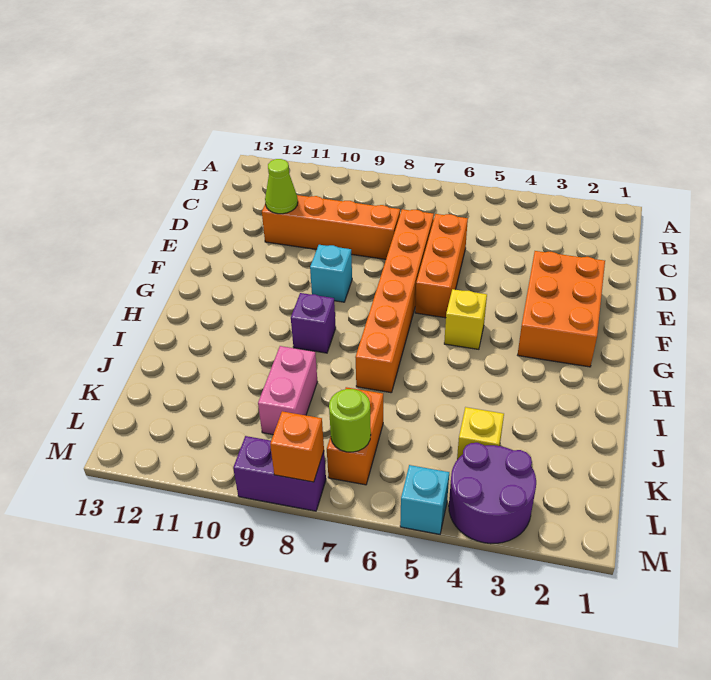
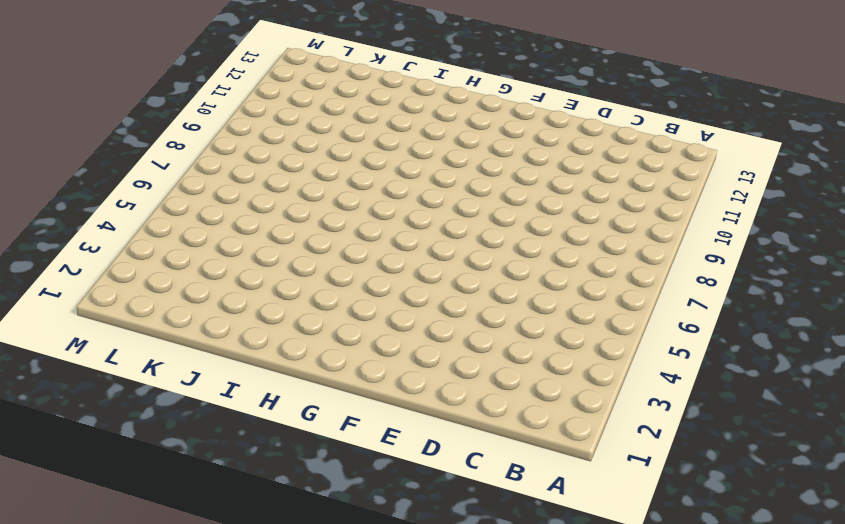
none -> orange 1x3 brick [415,214,468,318]
none -> orange 1x6 brick [355,209,434,393]
none -> orange 1x4 brick [262,195,400,259]

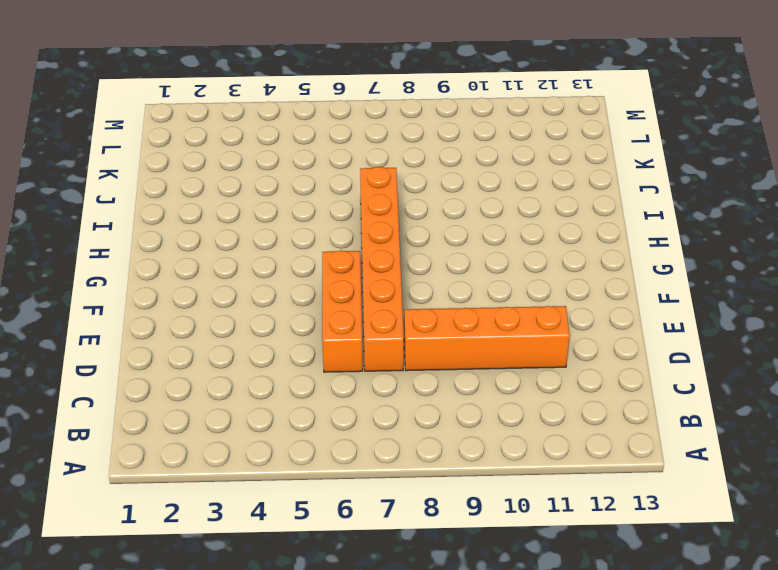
none -> orange 2x3 brick [518,251,605,367]
none -> cyan 1x1 brick [310,245,352,302]
none -> yellow 1x1 brick [444,289,487,349]

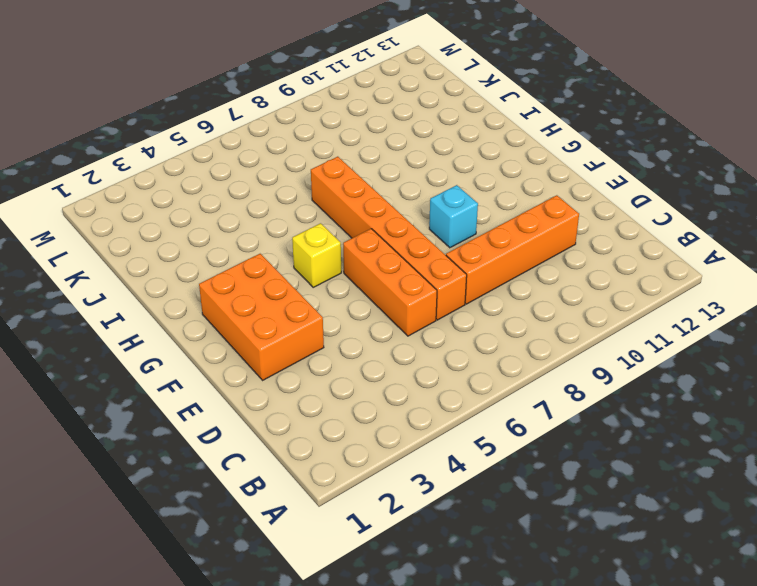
none -> purple 1x1 brick [291,293,336,353]
none -> pink 1x2 brick [258,346,317,435]
none -> yellow 1x1 brick [457,407,504,460]

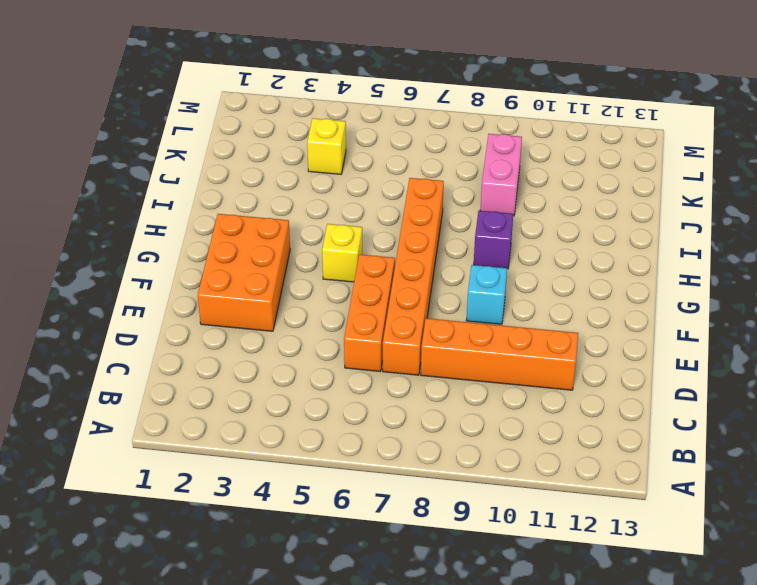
none -> orange 1x2 brick [327,387,383,485]
none -> purple 2x2 round brick [449,443,536,544]
none -> cyan 1x1 brick [400,465,449,534]

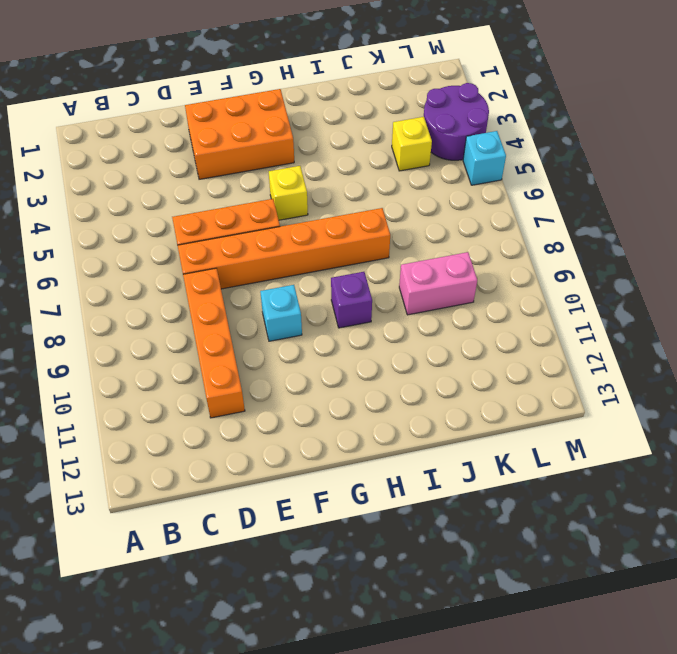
none -> orange 1x2 brick [327,387,383,485]
none -> purple 1x2 brick [233,436,326,511]
none -> lime 1x1 cone [265,159,298,214]

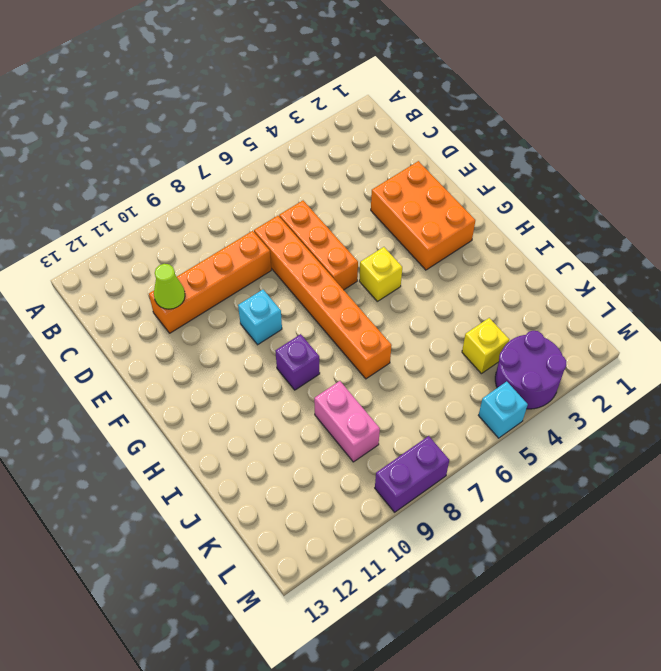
none -> orange 1x2 brick [327,387,383,485]
none -> lime 1x1 round brick [329,389,371,452]
none -> orange 1x1 brick [270,411,324,482]

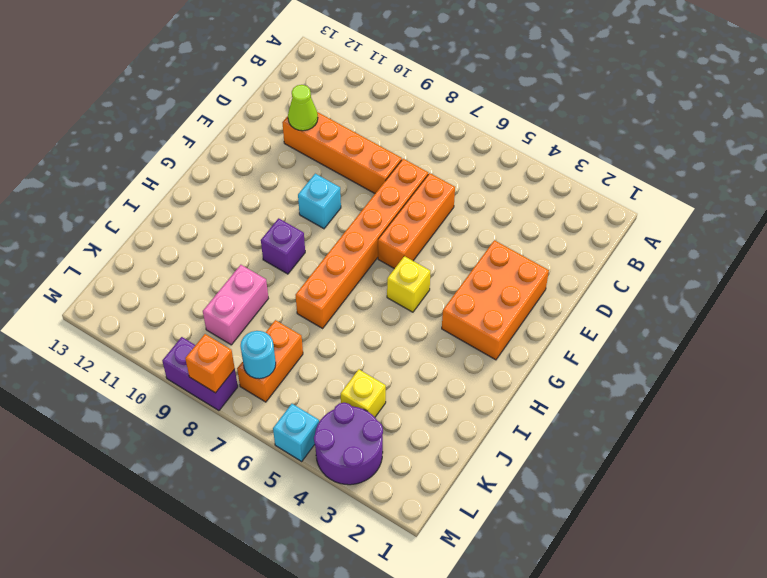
cyan 1x1 round brick [241,331,276,379] -> lime 1x1 round brick [329,389,371,452]

